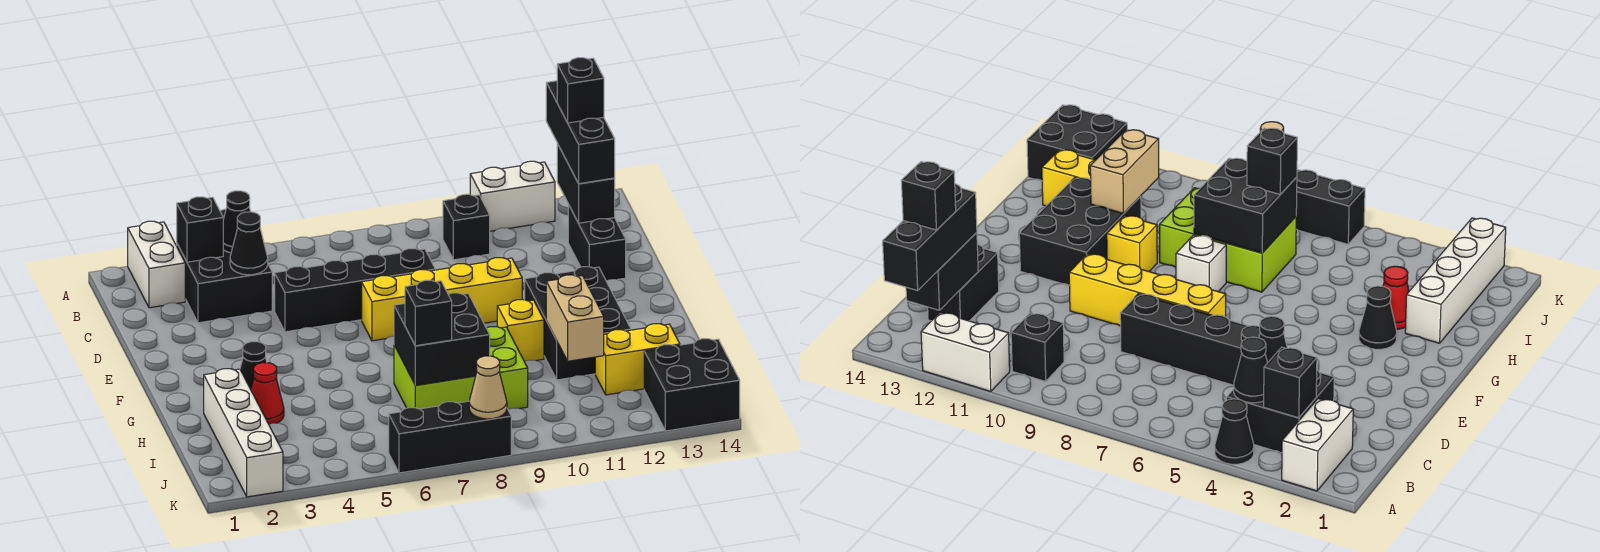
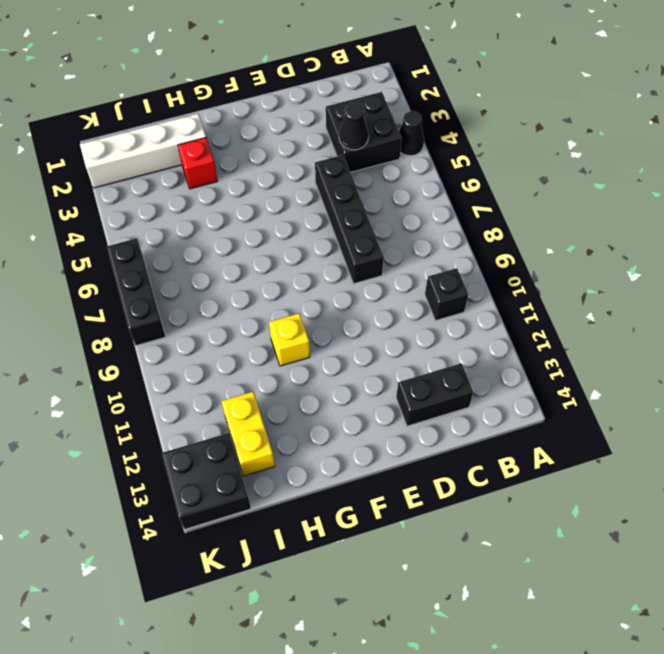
red 1x1 brick [178,138,217,189] -> red 1x1 cone [251,363,284,424]
none -> white 1x2 brick [128,221,185,308]
none -> white 1x2 brick [470,161,555,231]
none -> yellow 1x4 brick [362,258,522,341]

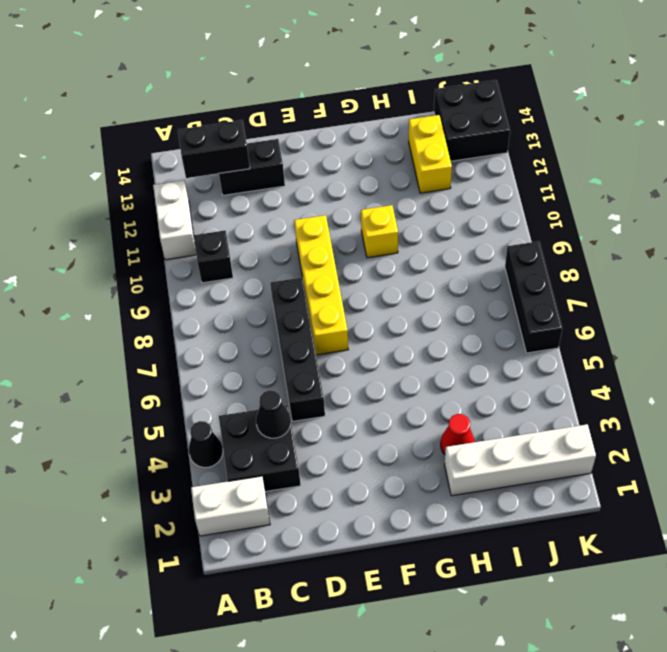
none -> black 2x3 brick [525,267,631,380]
none -> black 1x1 cone [240,342,267,389]
none -> white 1x1 brick [1176,235,1226,292]

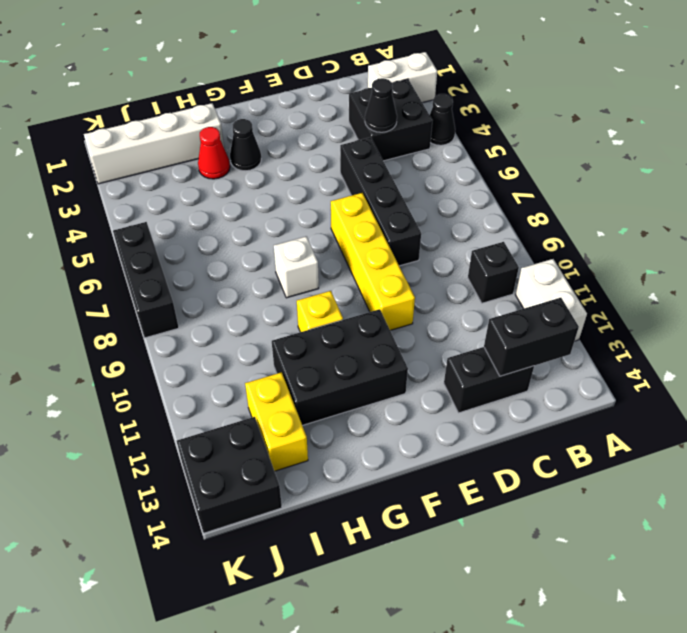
none -> lime 2x3 brick [394,327,528,409]
none -> black 1x1 brick [177,197,223,262]
none -> black 1x1 cone [223,191,251,253]

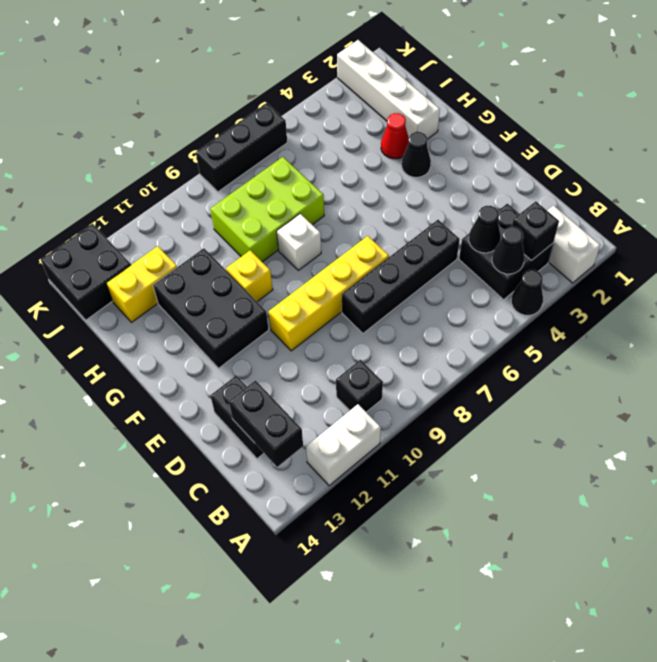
none -> black 2x2 brick [394,293,490,385]
none -> tan 1x2 brick [546,275,604,361]
none -> tan 1x1 cone [469,356,507,419]

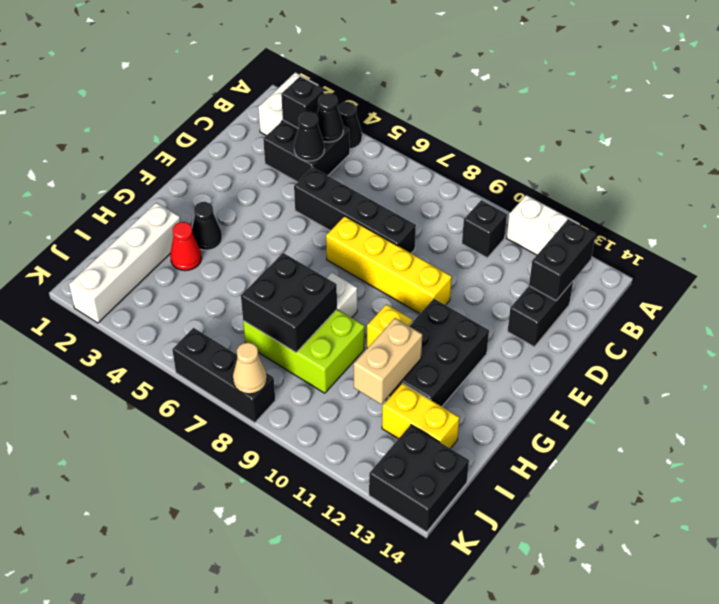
none -> black 1x3 brick [546,81,615,184]
none -> black 1x1 brick [405,280,452,346]
none -> black 1x1 brick [557,58,604,123]

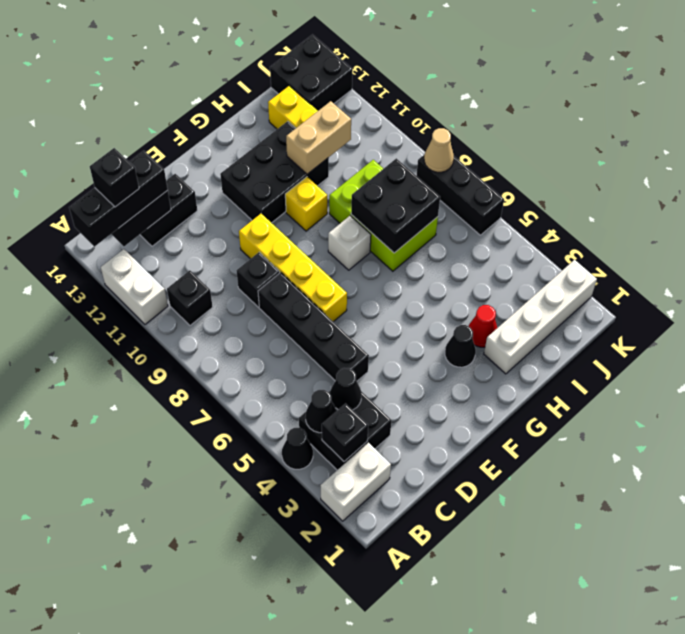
black 1x1 brick [237,252,280,307] -> black 1x1 brick moved to [405,280,452,346]

